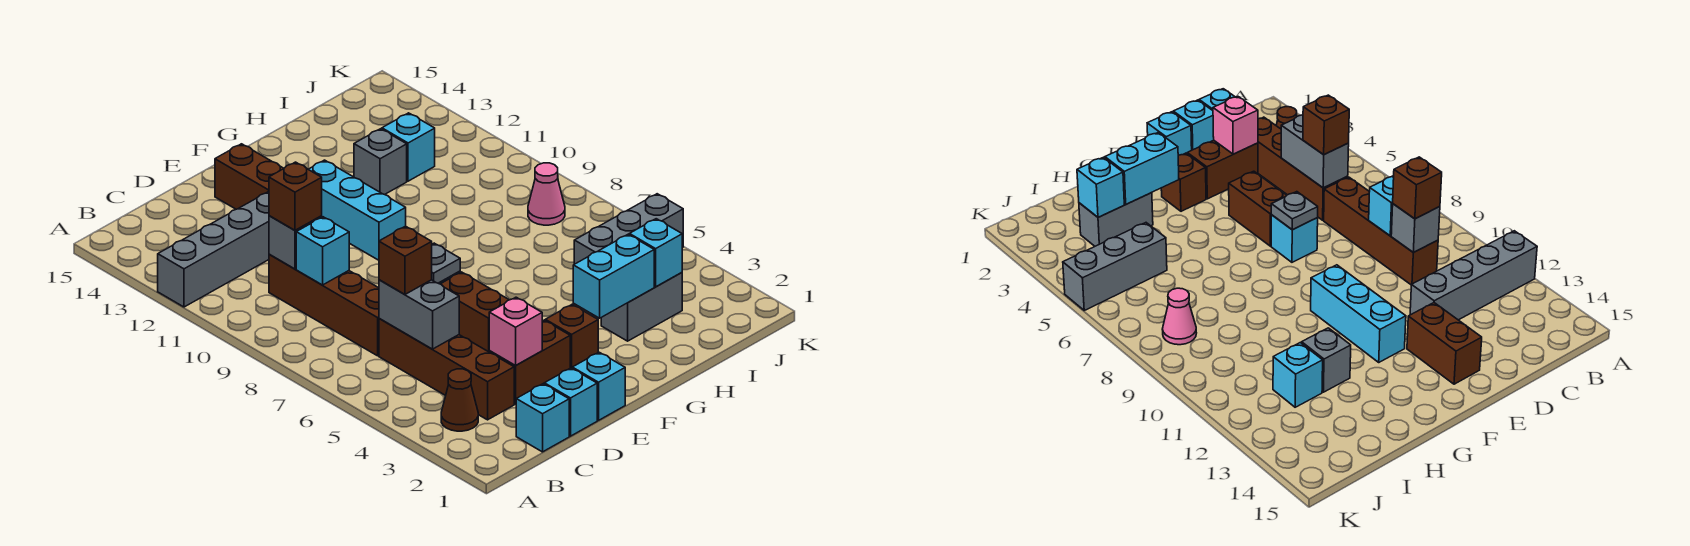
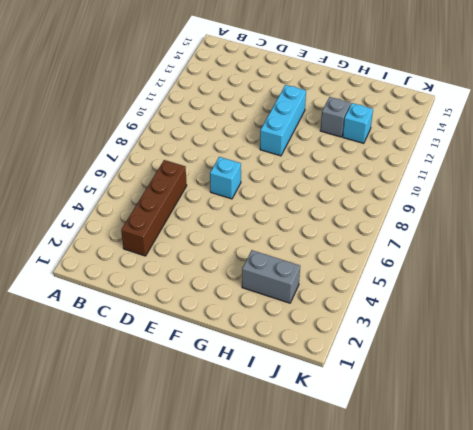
none -> grey 1x4 brick [158,192,269,307]
none -> brown 1x1 cone [441,369,478,431]
none -> cyan 1x1 brick [516,384,569,452]

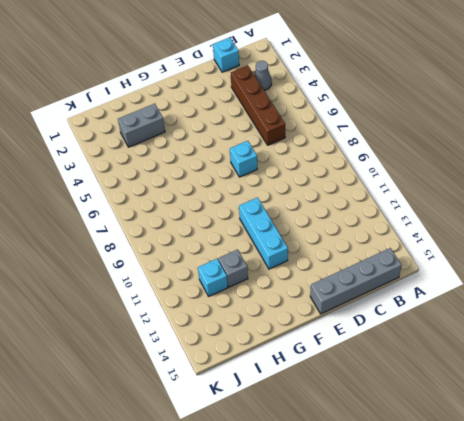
grey 1x1 cone [254,61,272,90] -> brown 1x1 cone [441,369,478,431]
grey 1x4 brick [310,248,401,314] -> grey 1x4 brick moved to [158,192,269,307]
none -> brown 1x4 brick [269,254,379,356]
none -> cyan 1x1 brick [544,368,597,436]
none -> brown 1x2 brick [489,320,570,404]

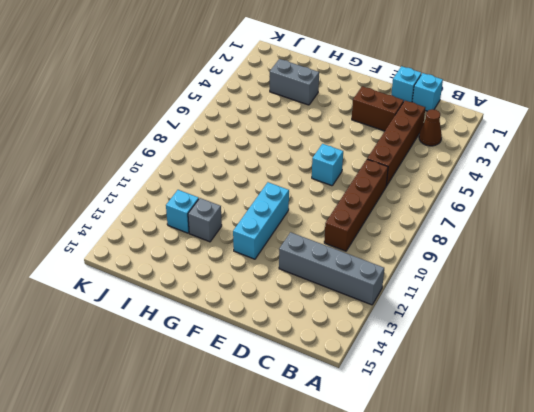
none -> cyan 1x1 brick [572,352,625,420]
none -> brown 1x2 brick [441,272,509,352]
none -> brown 1x2 brick [215,144,284,209]

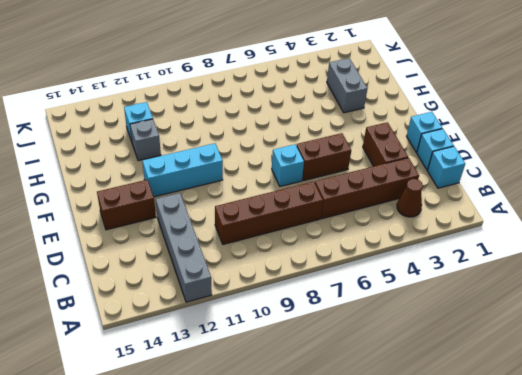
none -> brown 1x1 brick [545,305,598,368]
none -> grey 1x3 brick [574,194,683,264]
none -> pink 1x1 cone [528,163,565,225]

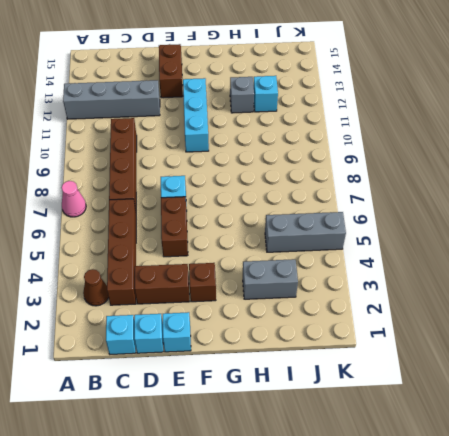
pink 1x1 cone [62,181,86,217] -> pink 1x1 cone moved to [528,163,565,225]
none -> grey 1x2 brick [379,280,459,349]
none -> cyan 1x1 brick [296,217,349,285]
none -> grey 1x1 brick [269,216,322,269]

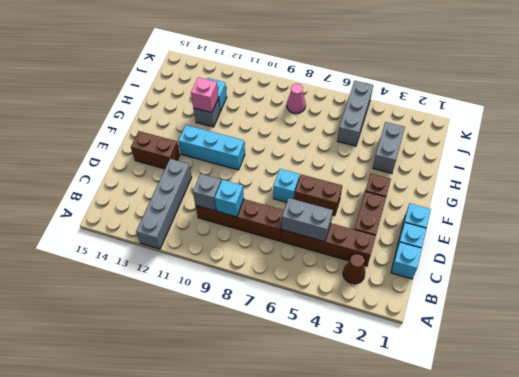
pink 1x1 brick [191,77,219,113] -> pink 1x1 brick moved to [489,297,542,366]
none -> grey 1x1 plate [432,243,460,283]
none -> cyan 1x2 brick [573,234,654,318]
none -> cyan 1x1 brick [629,219,682,287]

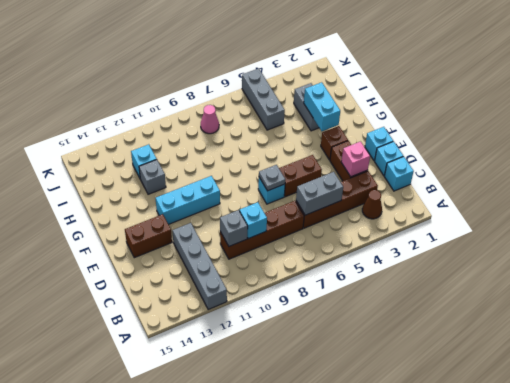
none -> cyan 1x1 brick [629,219,682,287]
none -> brown 1x1 brick [379,226,432,294]
none -> brown 1x1 brick [269,162,322,230]

